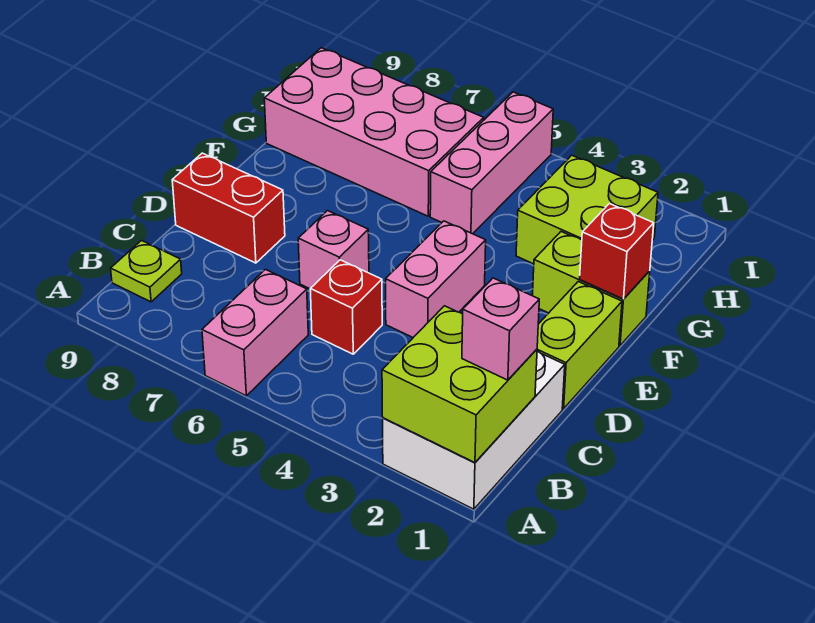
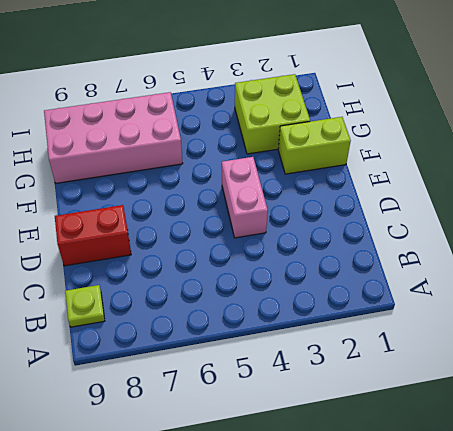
none -> white 2x3 brick [383,351,565,509]
none -> pink 1x2 brick [202,270,308,396]
none -> red 1x1 brick [310,260,382,354]

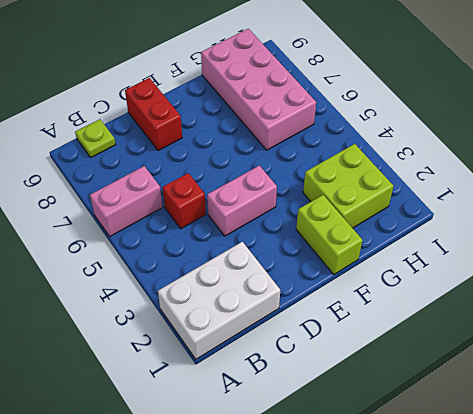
none -> lime 1x2 brick [537,282,622,409]
none -> pink 1x1 brick [298,211,369,289]
none -> pink 1x3 brick [430,92,553,234]

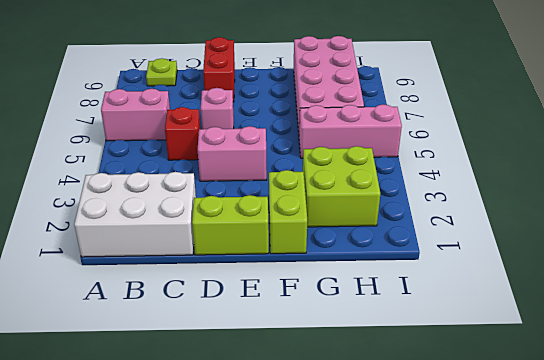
none -> lime 2x2 brick [382,306,537,463]
none -> red 1x1 brick [580,204,654,299]
none -> pink 1x1 brick [462,278,539,380]

